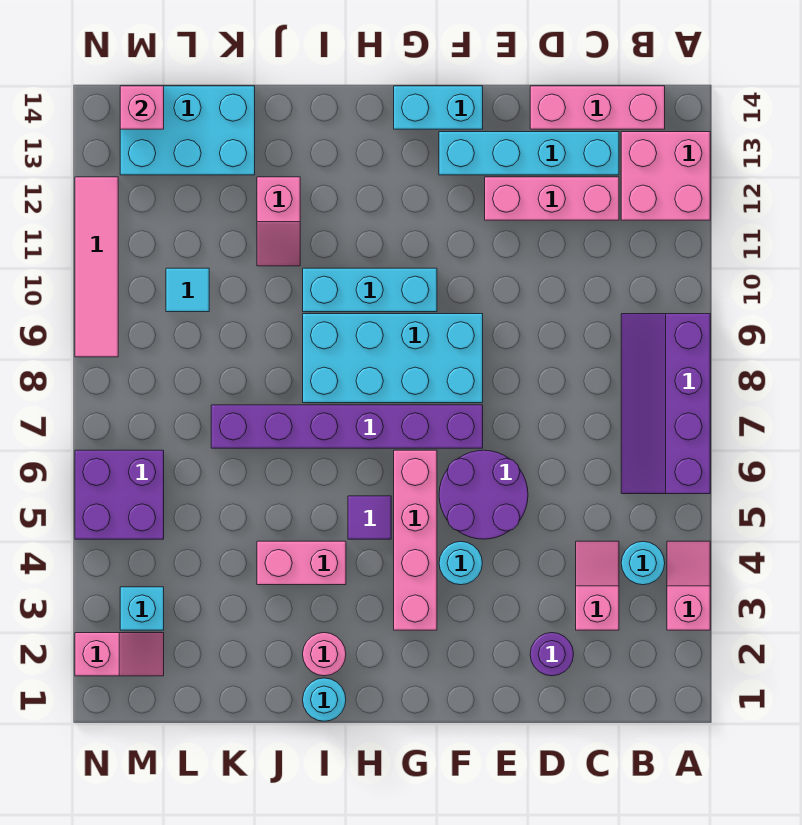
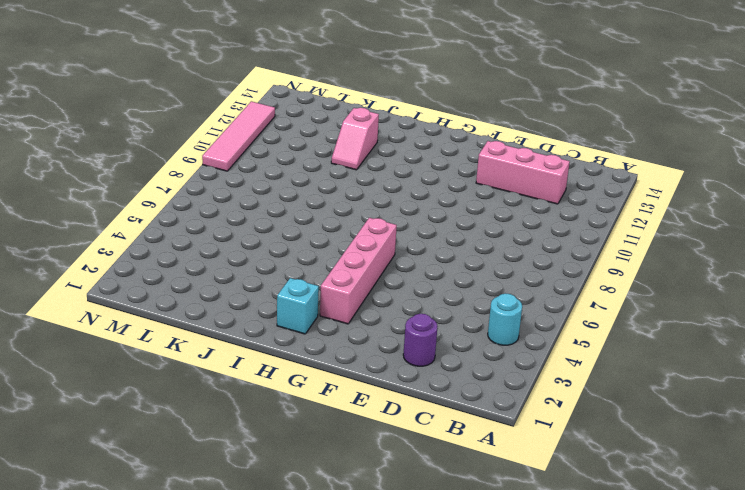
cyan 1x1 brick [277,278,319,334] -> cyan 1x1 brick moved to [120,587,164,630]
none -> pink 1x2 slope [667,541,710,630]
none -> purple 2x4 slope [621,314,710,494]
none -> pink 2x2 brick [621,132,710,220]

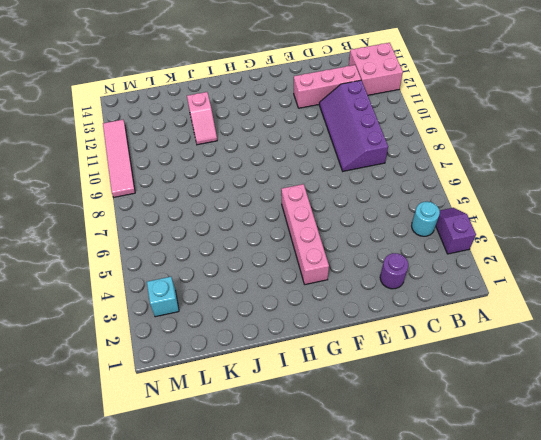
purple 1x2 slope [436,208,476,254] -> pink 1x2 slope [667,541,710,630]
purple 2x4 slope [319,80,388,171] -> purple 2x4 slope moved to [621,314,710,494]
none -> pink 1x3 brick [530,86,665,129]
none -> pink 1x2 slope [576,541,619,630]
none -> cyan 1x4 brick [439,132,619,175]

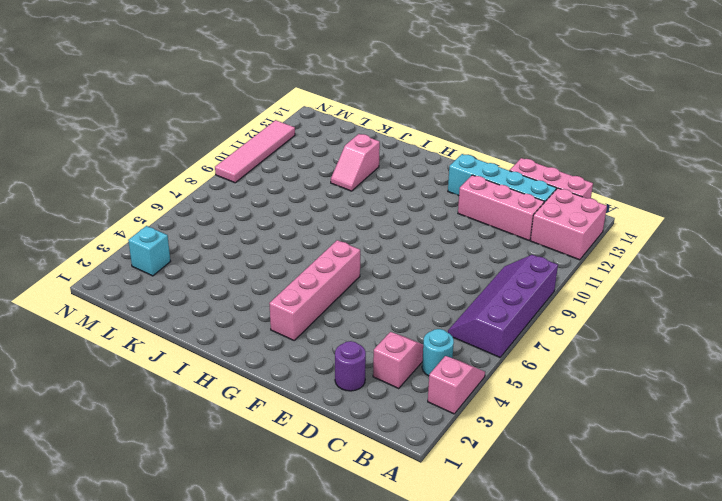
none -> purple 2x2 round brick [439,450,528,539]
none -> cyan 1x1 round brick [439,542,482,585]
none -> purple 1x6 brick [211,405,483,448]

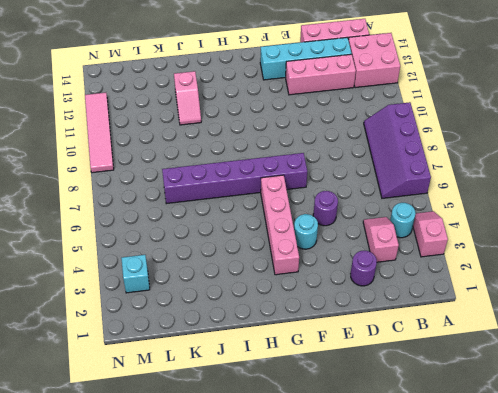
purple 1x1 round brick [313,191,338,226] -> purple 2x2 round brick [439,450,528,539]
none -> cyan 2x4 brick [303,314,483,403]
none -> cyan 1x2 brick [394,86,483,129]
none -> cyan 1x3 brick [303,268,437,312]

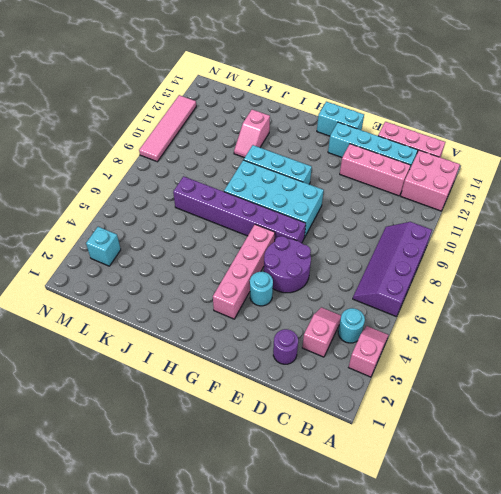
none -> purple 1x1 tile [348,496,391,539]
none -> cyan 1x1 round brick [303,678,346,721]
none -> pink 1x1 round brick [303,633,346,676]

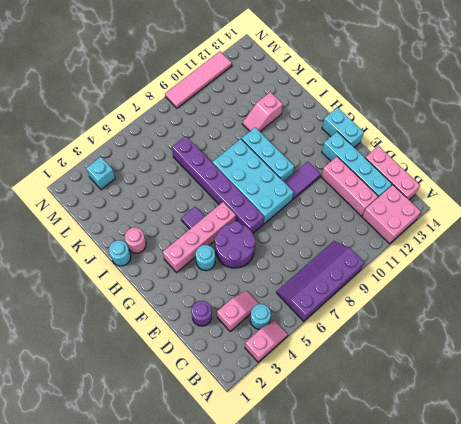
purple 1x2 tile [284,162,320,200] -> none
none -> pink 1x2 brick [257,541,346,585]
none -> cyan 2x3 brick [120,86,255,175]
none -> cyan 1x1 tile [166,268,209,312]

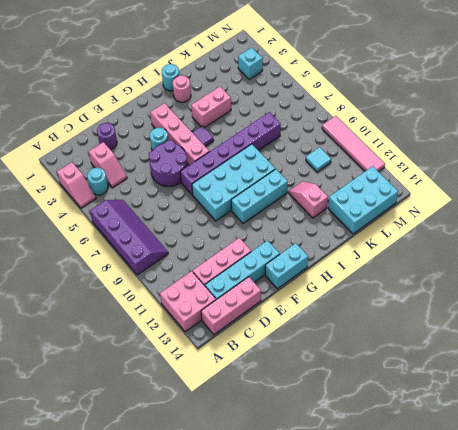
none -> pink 1x2 slope [75,633,164,676]
none -> purple 2x2 brick [75,450,164,539]
none -> pink 1x1 brick [120,86,164,129]

